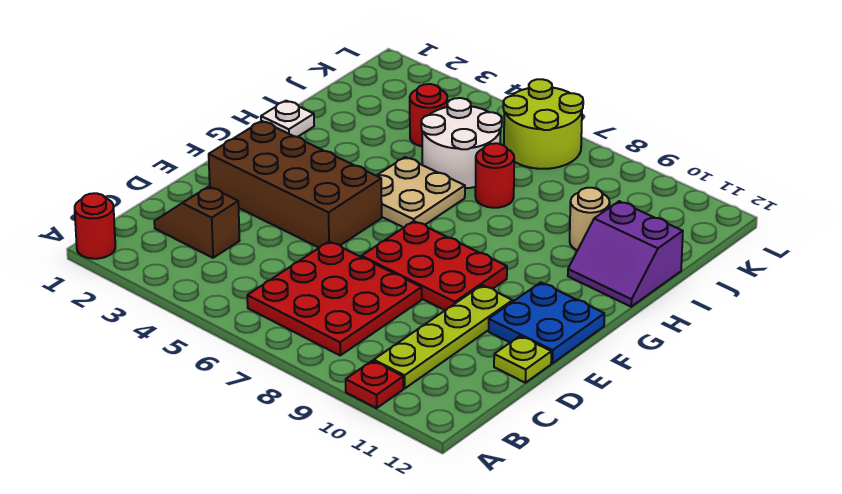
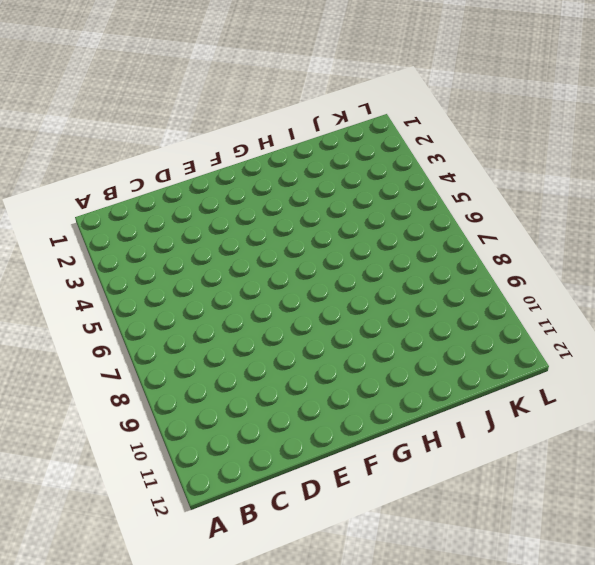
none -> red 1x1 round brick [75,193,115,259]
none -> red 1x1 plate [346,361,403,408]
none -> red 3x3 plate [247,241,422,355]

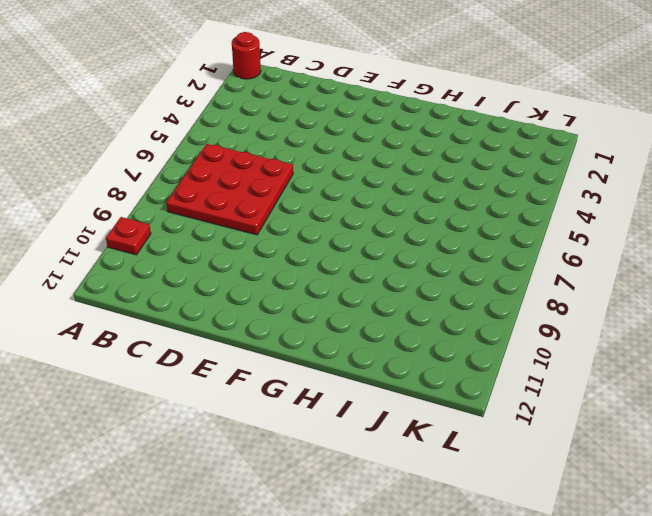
none -> lime 1x4 plate [374,285,513,388]
none -> brown 1x2 slope [154,186,240,258]
none -> lime 1x1 plate [494,336,551,383]

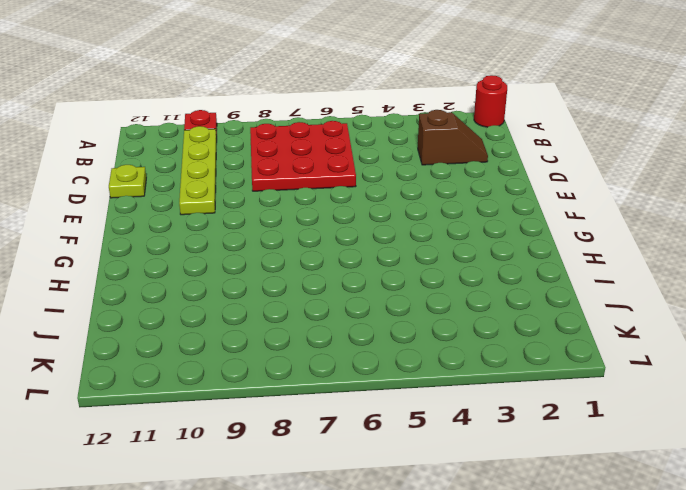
none -> brown 2x4 brick [209,121,382,248]
none -> red 2x3 plate [361,221,507,310]
none -> blue 2x2 plate [489,282,604,363]

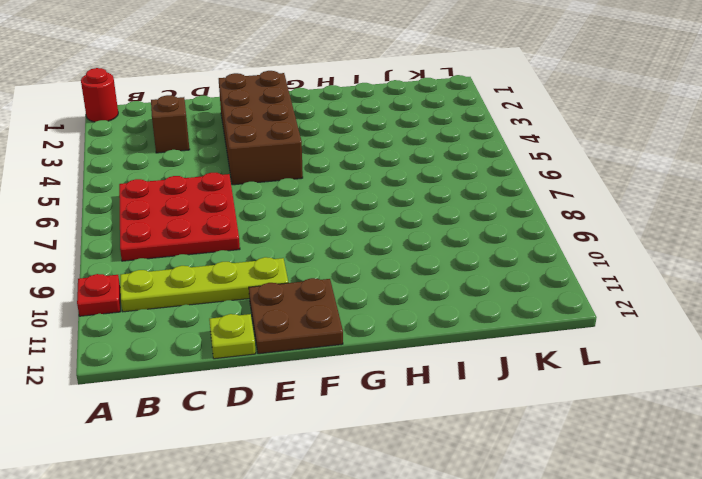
brown 2x2 plate [249,278,343,354] -> blue 2x2 plate [489,282,604,363]
none -> red 2x3 plate [361,221,507,310]
none -> tan 2x2 plate [377,157,465,227]
none -> white 1x1 plate [261,101,314,137]

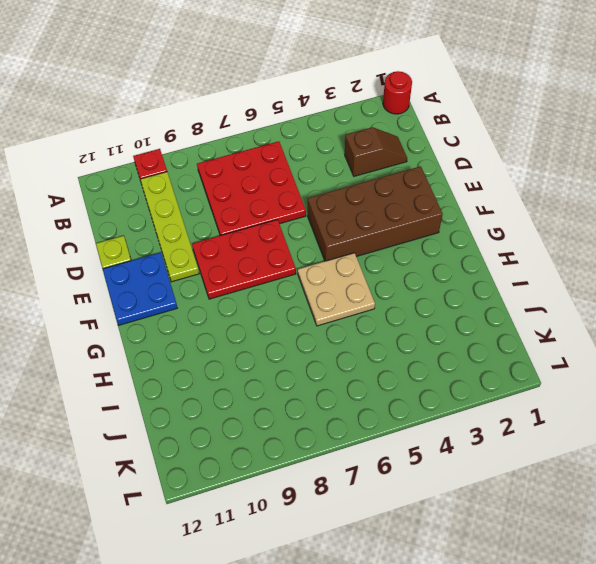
none -> white 1x1 plate [261,101,314,137]
none -> purple 2x2 slope [568,201,683,307]
none -> white 2x2 round brick [421,98,502,188]

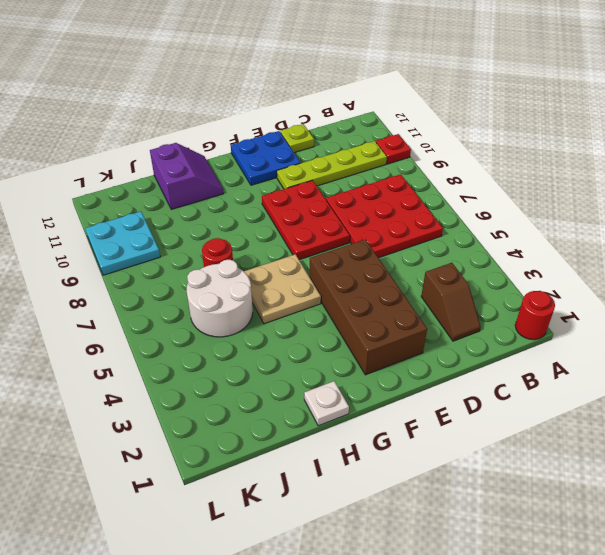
cyan 2x2 plate [85,211,160,275] -> none
none -> tan 1x1 round brick [570,188,610,250]
none -> red 1x1 round brick [410,84,447,146]
none -> lime 2x2 round brick [503,79,583,169]

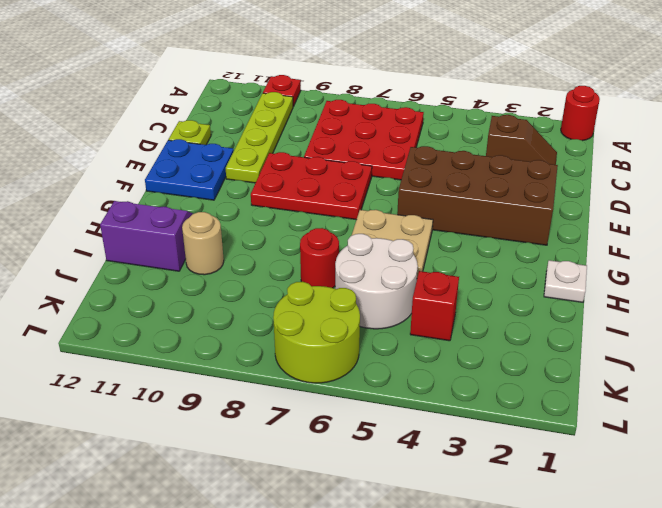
red 1x1 brick [410,271,459,341] -> red 1x1 round brick [410,84,447,146]

